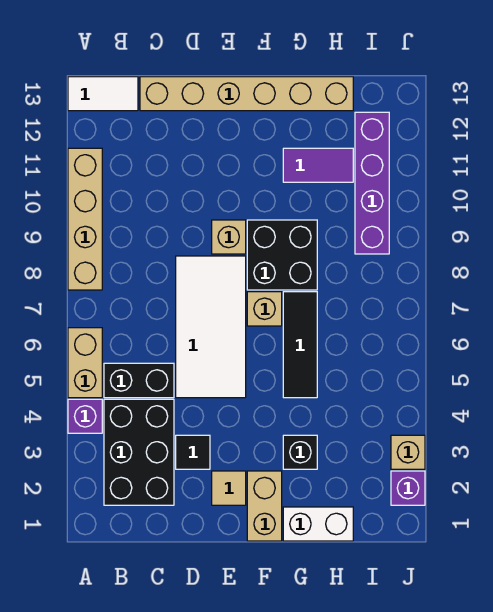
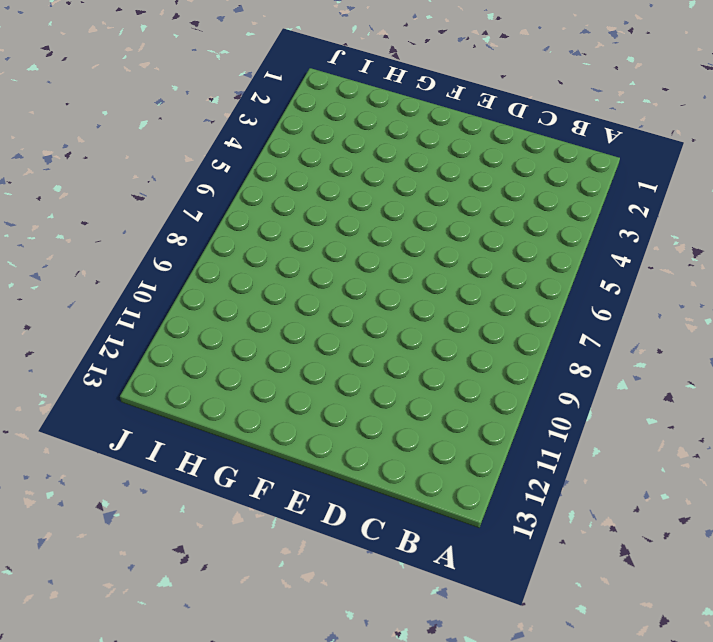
none -> purple 1x1 brick [68,399,102,433]
none -> tan 1x2 brick [68,328,102,398]
none -> tan 1x4 brick [68,148,102,290]

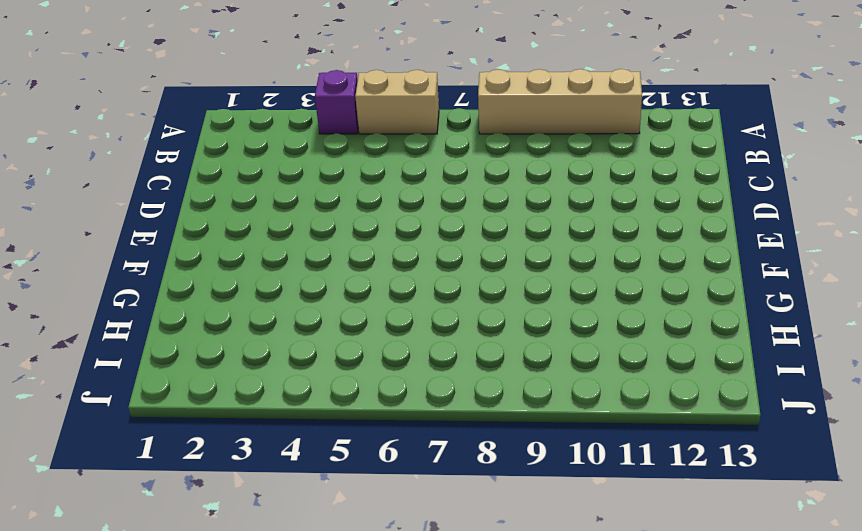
none -> white 1x2 tile [68,77,138,111]
none -> black 2x3 brick [104,399,174,505]
none -> black 1x2 brick [104,363,174,398]

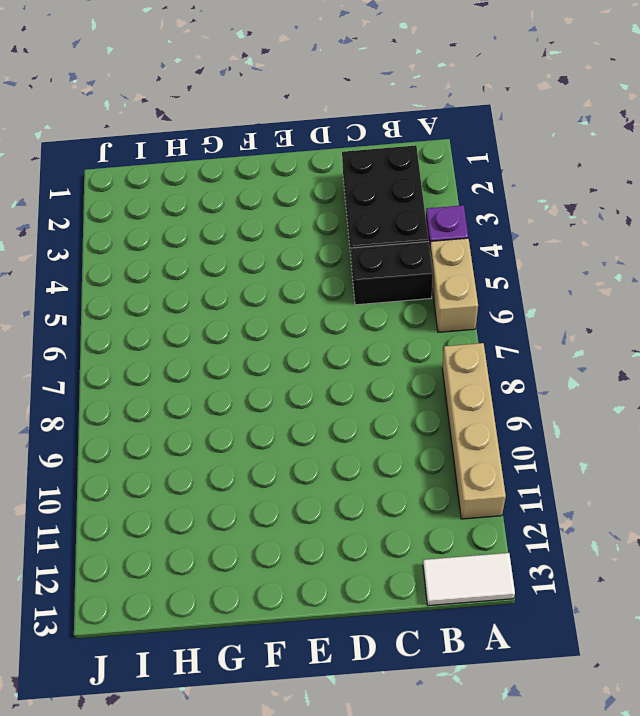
none -> tan 1x6 brick [140,77,353,111]
none -> black 1x1 tile [176,435,210,469]
none -> white 2x4 tile [176,256,246,398]

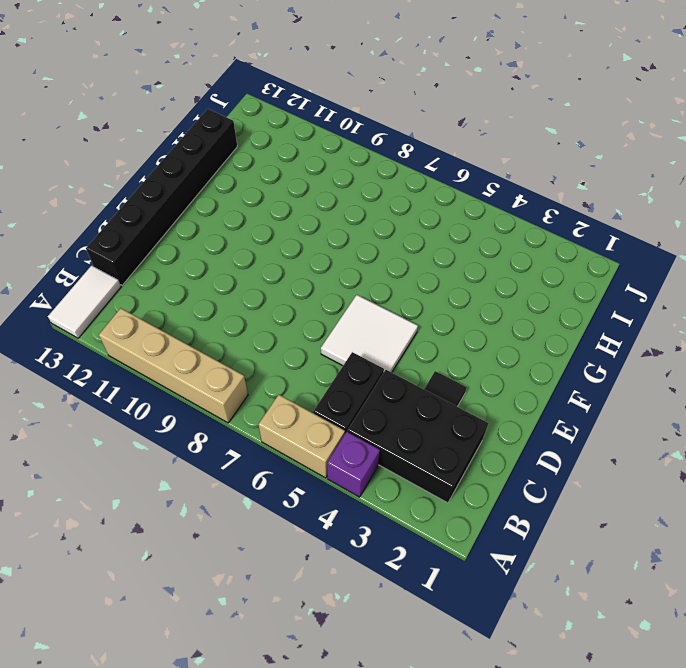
black 1x6 brick [86,109,237,285] -> tan 1x6 brick [140,77,353,111]
white 2x2 tile [321,295,418,373] -> white 2x4 tile [176,256,246,398]
none -> tan 1x1 tile [212,471,246,505]
none -> tan 1x1 brick [212,220,246,254]
none -> tan 1x2 brick [247,471,282,541]

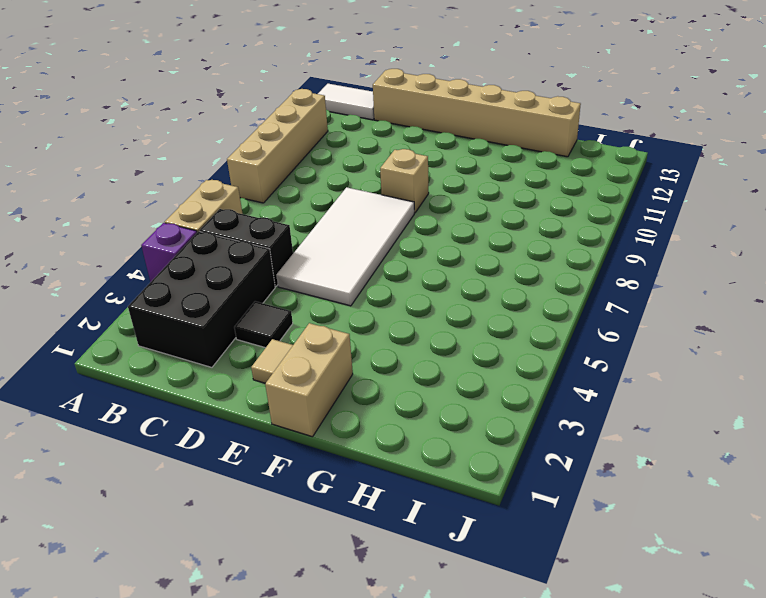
none -> tan 1x1 brick [247,292,282,326]
none -> black 2x2 brick [247,220,317,290]
none -> white 1x2 brick [283,507,353,541]

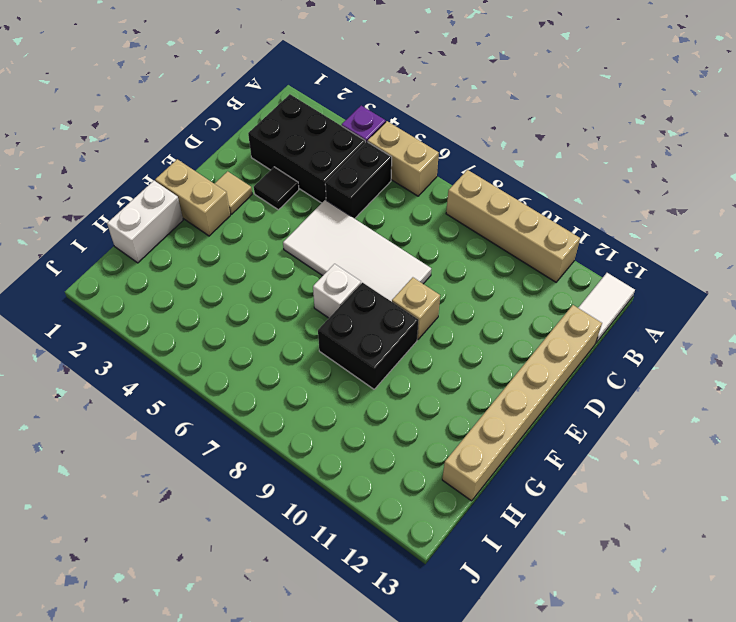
white 1x1 brick [313,264,361,318] -> tan 1x1 brick [247,292,282,326]
none -> black 1x1 brick [283,435,317,469]
none -> black 1x3 tile [283,292,317,398]
none -> purple 1x2 tile [283,148,353,182]

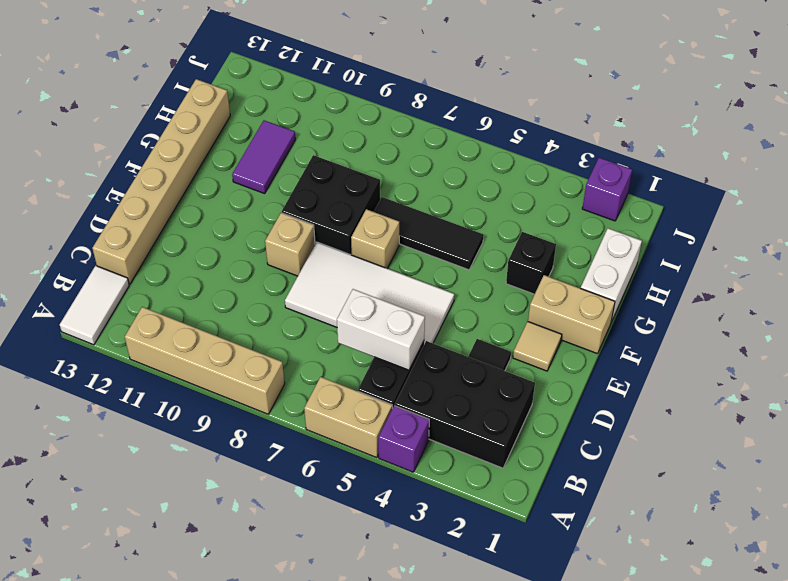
white 1x2 brick [337,289,425,370] -> none
none -> purple 1x4 brick [355,112,389,254]
none -> tan 1x1 brick [391,435,425,469]

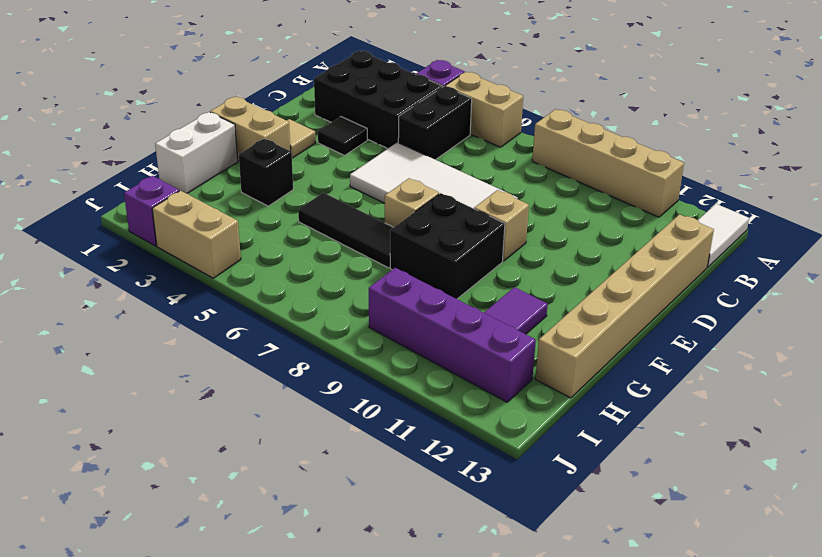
tan 1x2 brick [152,191,241,278] -> tan 1x1 brick [391,435,425,469]

